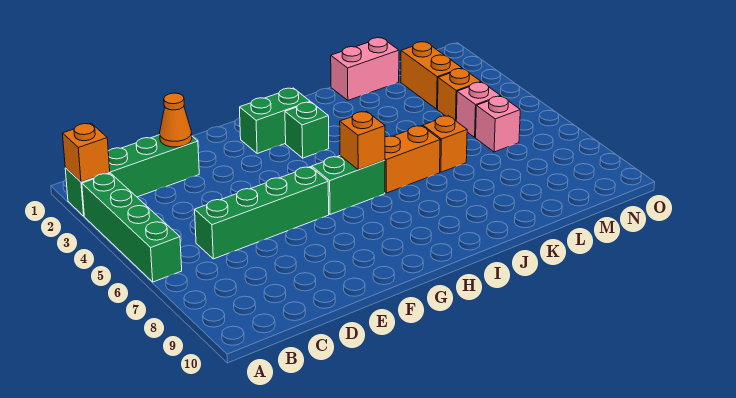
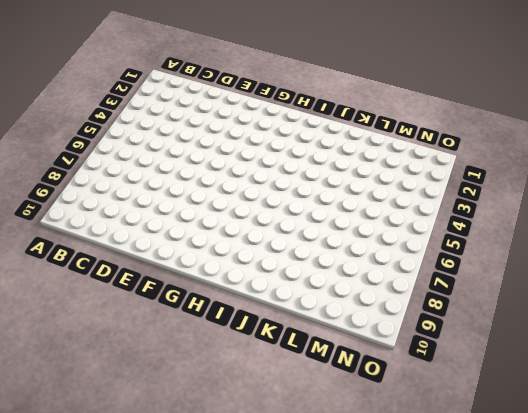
none -> green 1x4 brick [65,135,199,216]
none -> green 1x4 brick [82,173,182,282]
none -> green 1x4 brick [195,167,329,259]

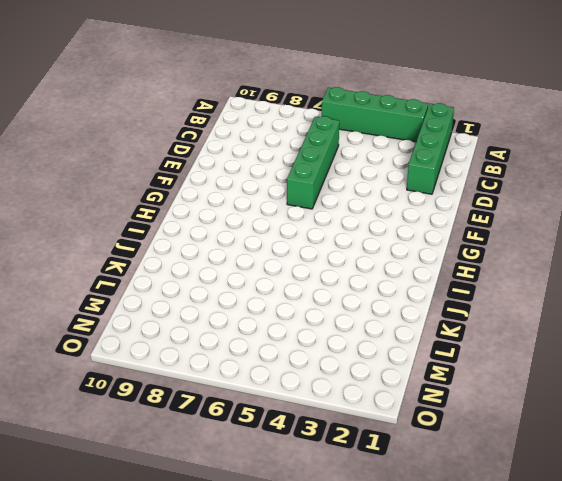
none -> green 1x2 brick [240,88,310,154]
none -> green 1x2 brick [312,156,385,215]
none -> green 1x1 brick [285,102,329,158]

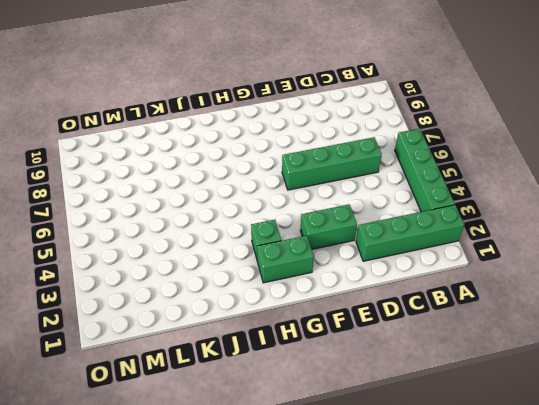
green 1x2 brick [300,204,357,249] -> green 1x2 brick moved to [312,156,385,215]
none -> orange 1x2 brick [385,126,440,193]
none -> pink 1x2 brick [331,38,399,100]
none -> orange 1x1 brick [423,116,467,172]

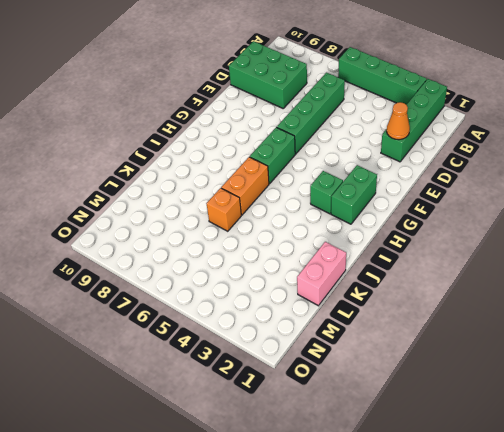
green 2x3 brick [229,41,307,108] -> none
none -> orange 1x2 brick [401,42,462,109]
none -> orange 1x1 brick [438,69,481,121]
none -> pink 1x1 brick [456,82,501,137]

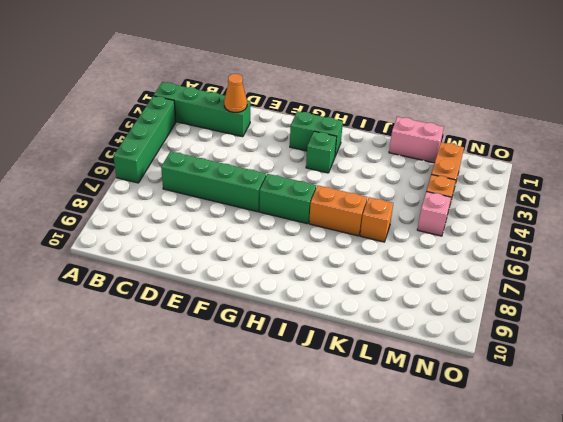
none -> pink 1x1 brick [476,96,520,152]
none -> orange 1x1 brick [63,123,110,182]
none -> orange 1x1 brick [340,111,385,170]

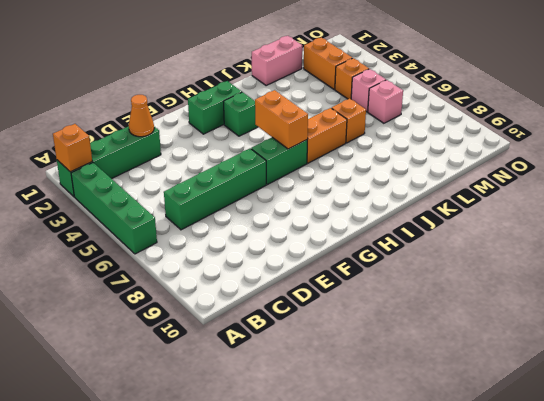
orange 1x2 brick [255,90,308,149] -> orange 1x1 brick [340,111,385,170]

